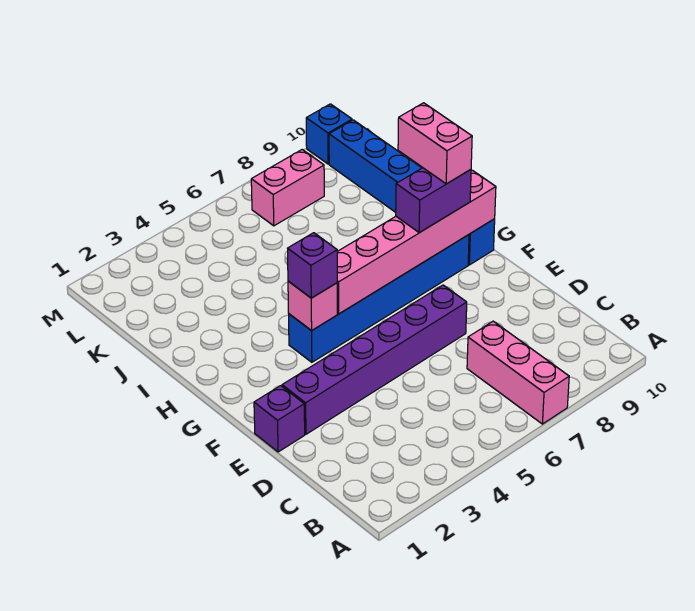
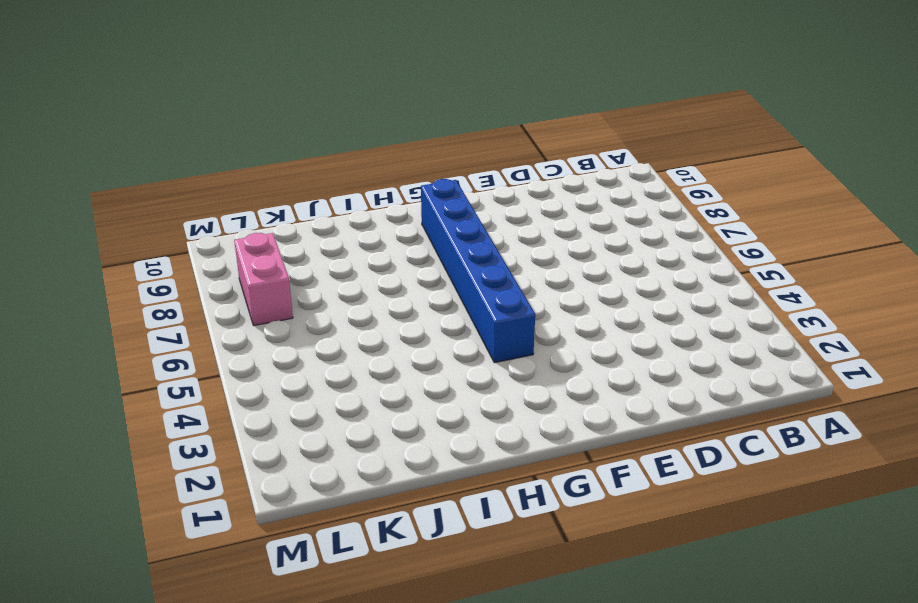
none -> pink 1x3 brick [467,321,569,424]
none -> purple 1x1 brick [254,386,305,452]
none -> purple 1x6 brick [282,285,467,434]

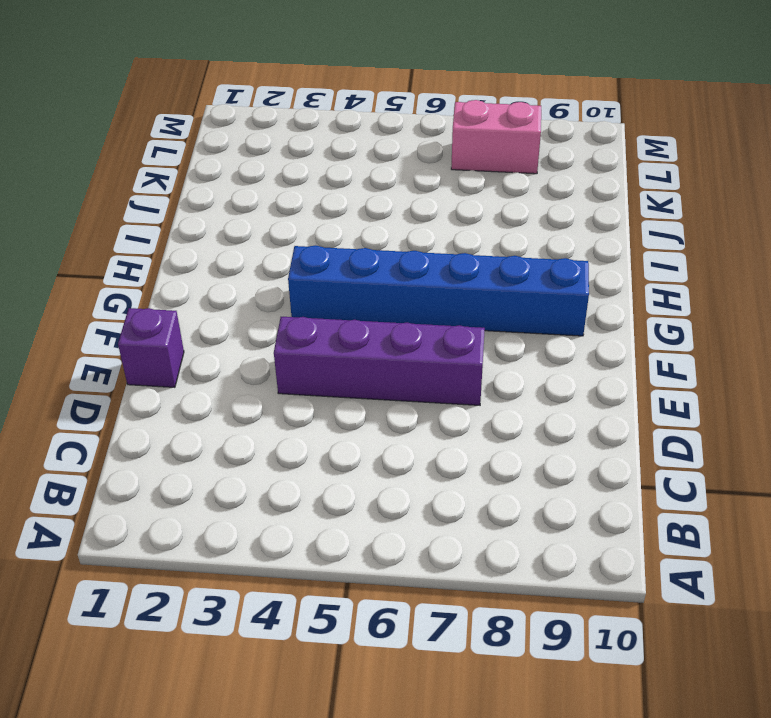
purple 1x4 brick [274,317,485,405] -> purple 1x6 brick [282,285,467,434]
none -> pink 1x3 brick [467,321,569,424]
none -> blue 1x6 brick [329,120,495,265]
none -> blue 1x1 brick [306,104,352,164]

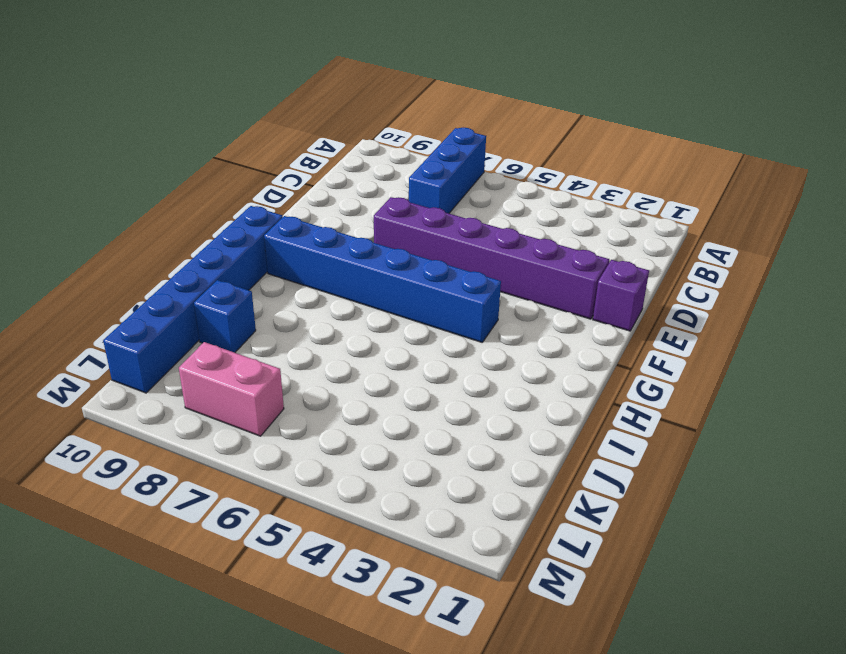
blue 1x3 brick [409,128,486,213] -> pink 1x3 brick [467,321,569,424]
blue 1x1 brick [194,280,256,353] -> blue 1x1 brick moved to [306,104,352,164]
none -> pink 1x1 brick [288,281,337,331]
none -> pink 1x6 brick [337,171,496,314]
none -> purple 1x1 brick [288,233,337,298]

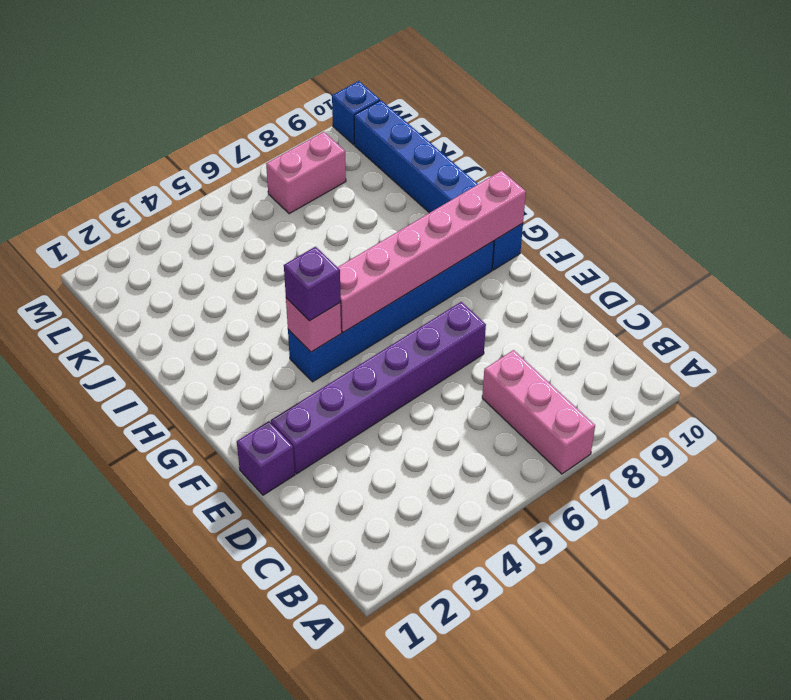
none -> purple 1x2 brick [396,168,471,233]
none -> pink 1x2 brick [398,103,472,184]

